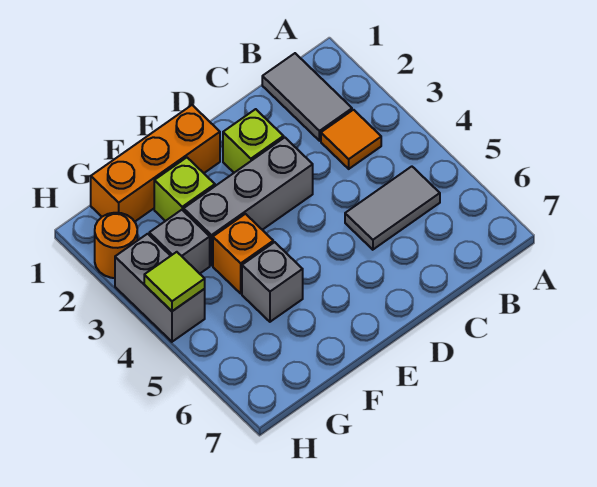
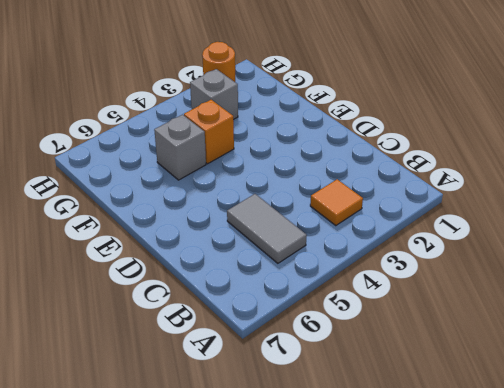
none -> grey 1x2 tile [262,53,352,141]
none -> lime 1x1 brick [223,109,284,173]
none -> grey 1x3 brick [184,138,313,265]

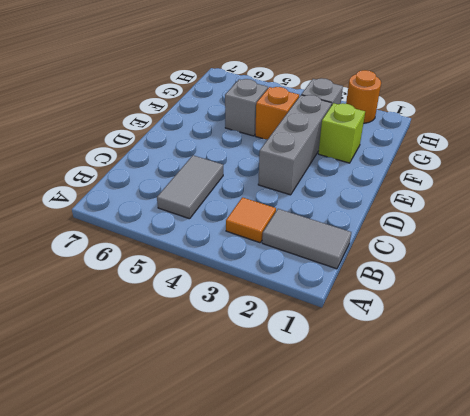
none -> lime 1x1 brick [223,109,284,173]
none -> orange 1x3 brick [91,105,220,222]
none -> grey 1x2 brick [115,234,205,342]

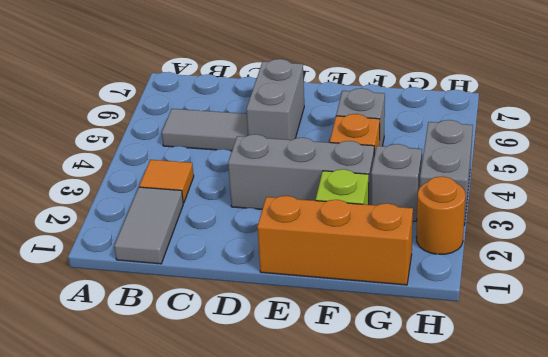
grey 1x2 brick [246,59,304,140] -> none
none -> lime 1x1 brick [223,109,284,173]
none -> lime 1x1 tile [144,252,205,311]

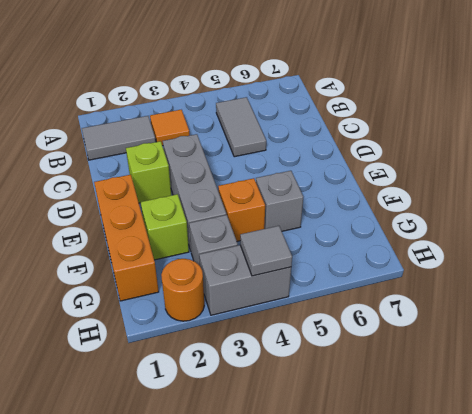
grey 1x1 tile [240,226,292,276] -> lime 1x1 tile [144,252,205,311]

